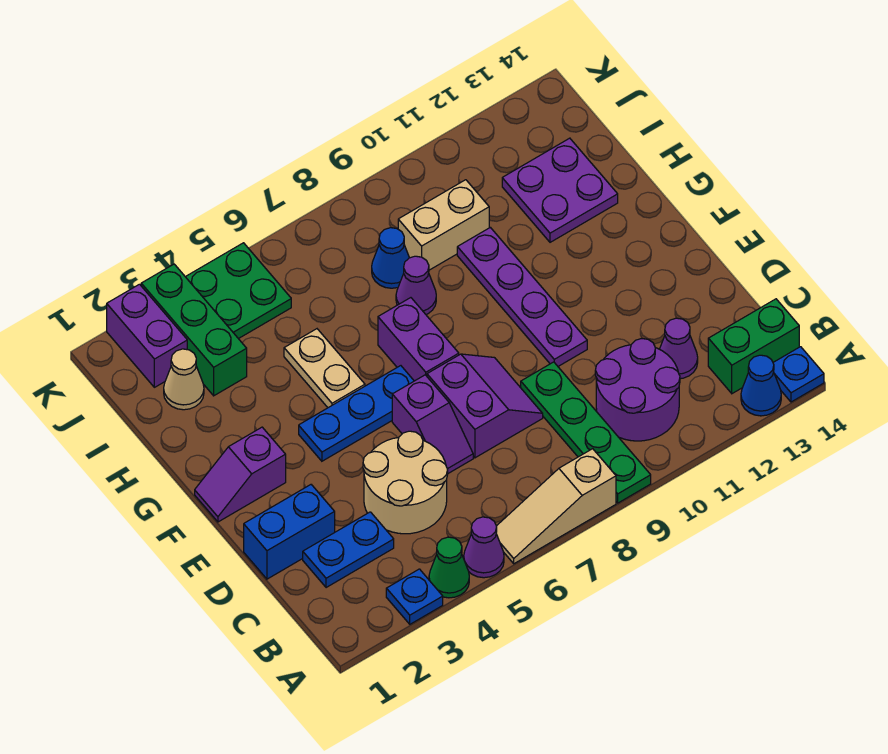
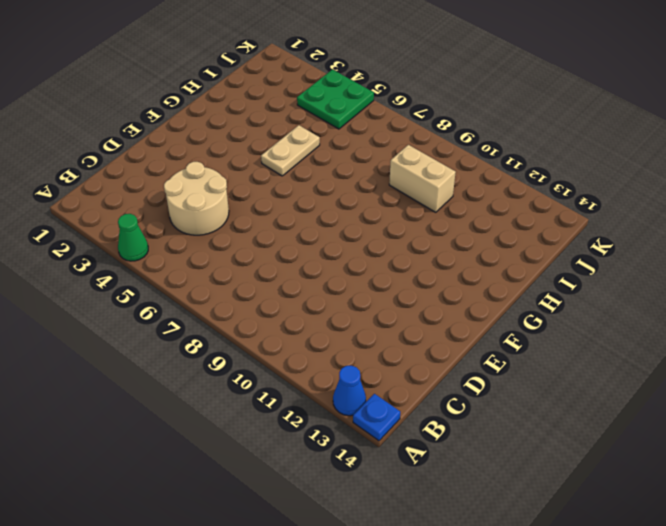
none -> blue 1x1 plate [386,569,443,624]
none -> purple 1x1 cone [464,517,504,578]
none -> tan 1x3 slope [496,449,616,564]

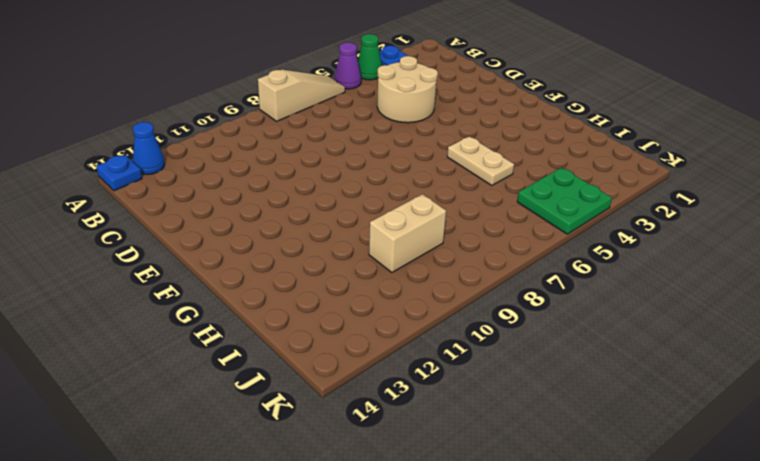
none -> green 1x4 plate [521,362,651,503]
none -> purple 2x2 round brick [595,339,680,441]
none -> green 1x2 brick [708,299,799,394]

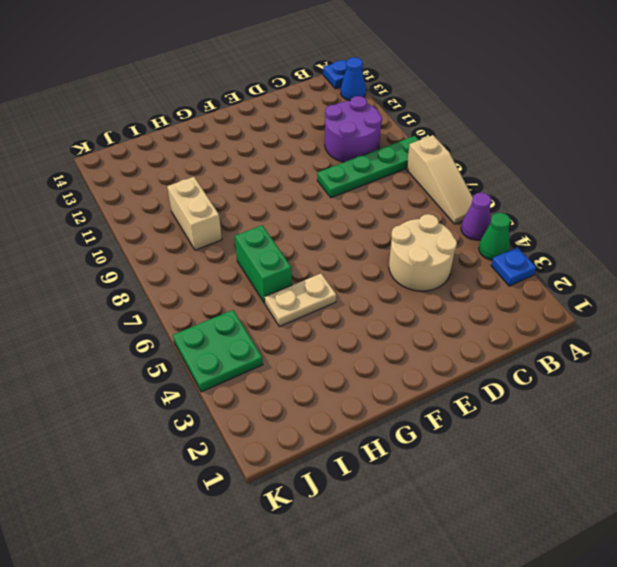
green 1x2 brick [235,225,292,303] -> green 1x2 brick moved to [708,299,799,394]
none -> blue 1x2 plate [303,512,394,588]
none -> purple 1x1 cone [660,318,698,379]
none -> blue 1x2 brick [244,485,335,579]

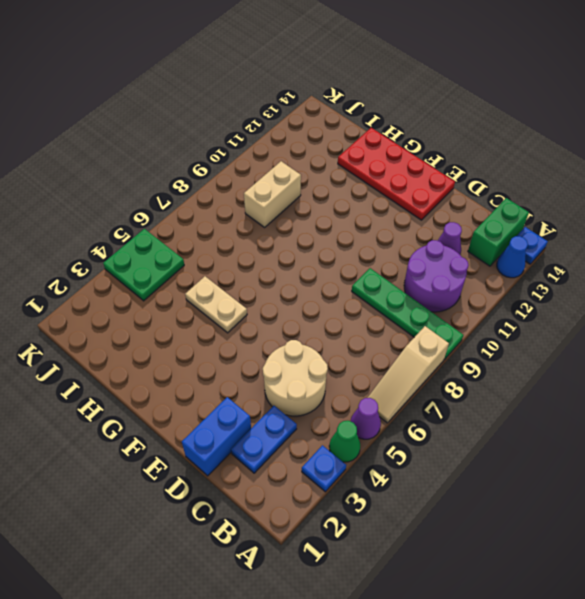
red 2x4 plate [338,128,455,220] -> purple 2x2 plate [502,138,618,242]
none -> purple 1x2 slope [392,375,473,473]
none -> purple 2x2 slope [427,354,543,458]
none -> purple 1x4 plate [457,227,587,366]

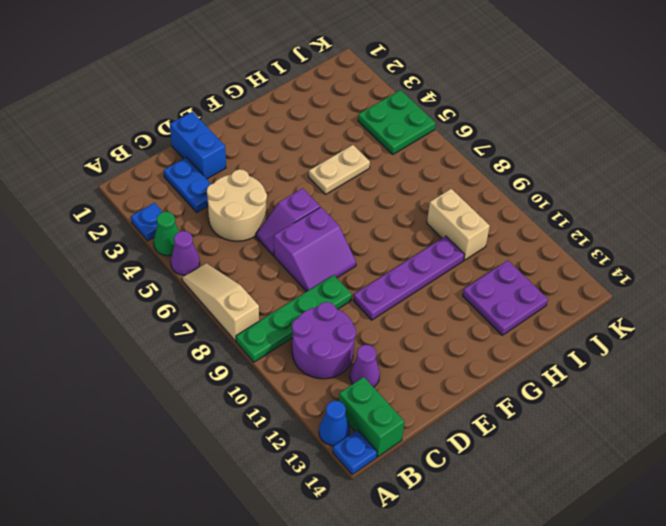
none -> purple 1x2 slope [195,427,286,522]
none -> blue 1x3 plate [299,366,414,461]
none -> purple 1x2 brick [378,298,459,381]

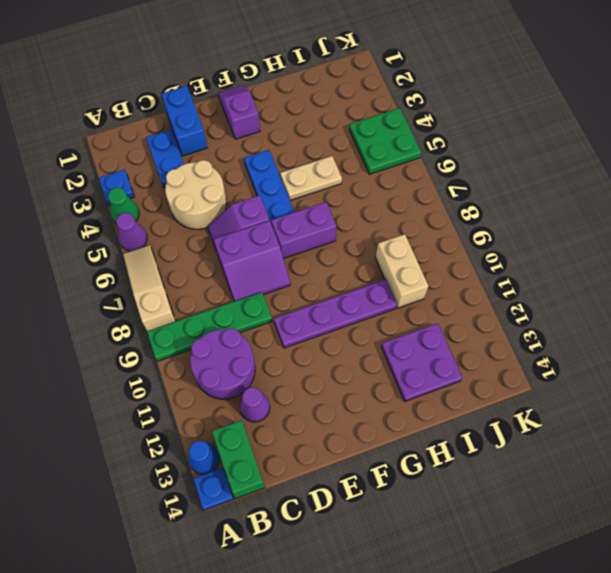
none -> purple 1x1 cone [396,256,436,314]
none -> tan 1x1 cone [164,349,204,410]
none -> green 1x3 brick [141,264,247,396]

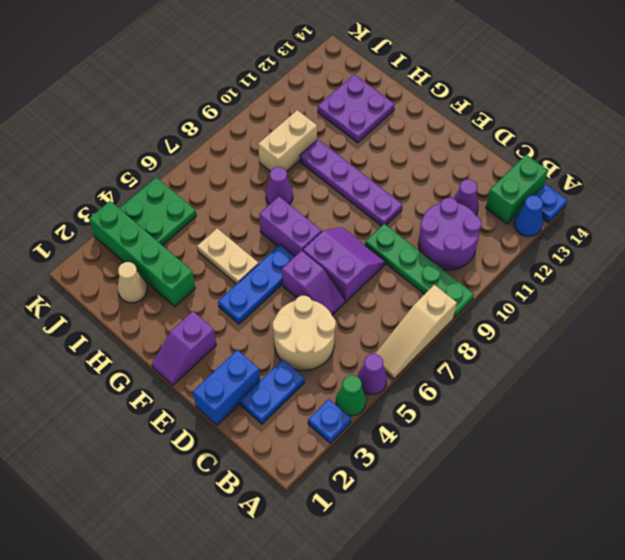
green 1x4 brick [89,201,195,307] -> green 1x3 brick [141,264,247,396]
none -> blue 1x1 cone [372,228,409,288]
none -> purple 1x2 brick [107,284,187,387]

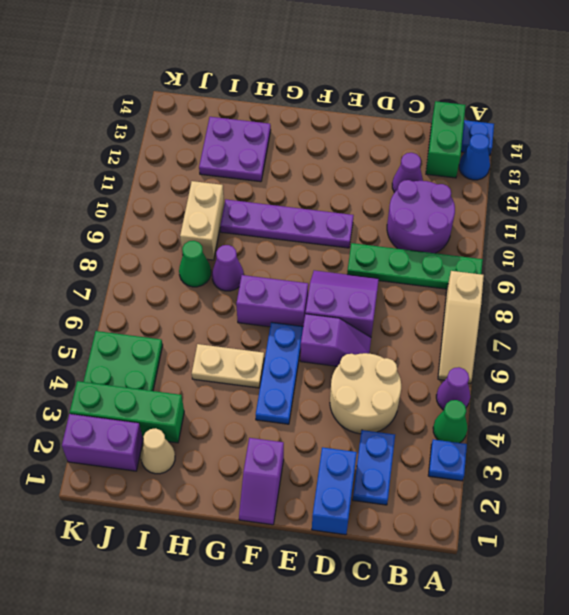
green 1x1 cone [179,241,211,287] -> blue 1x1 cone [372,228,409,288]

